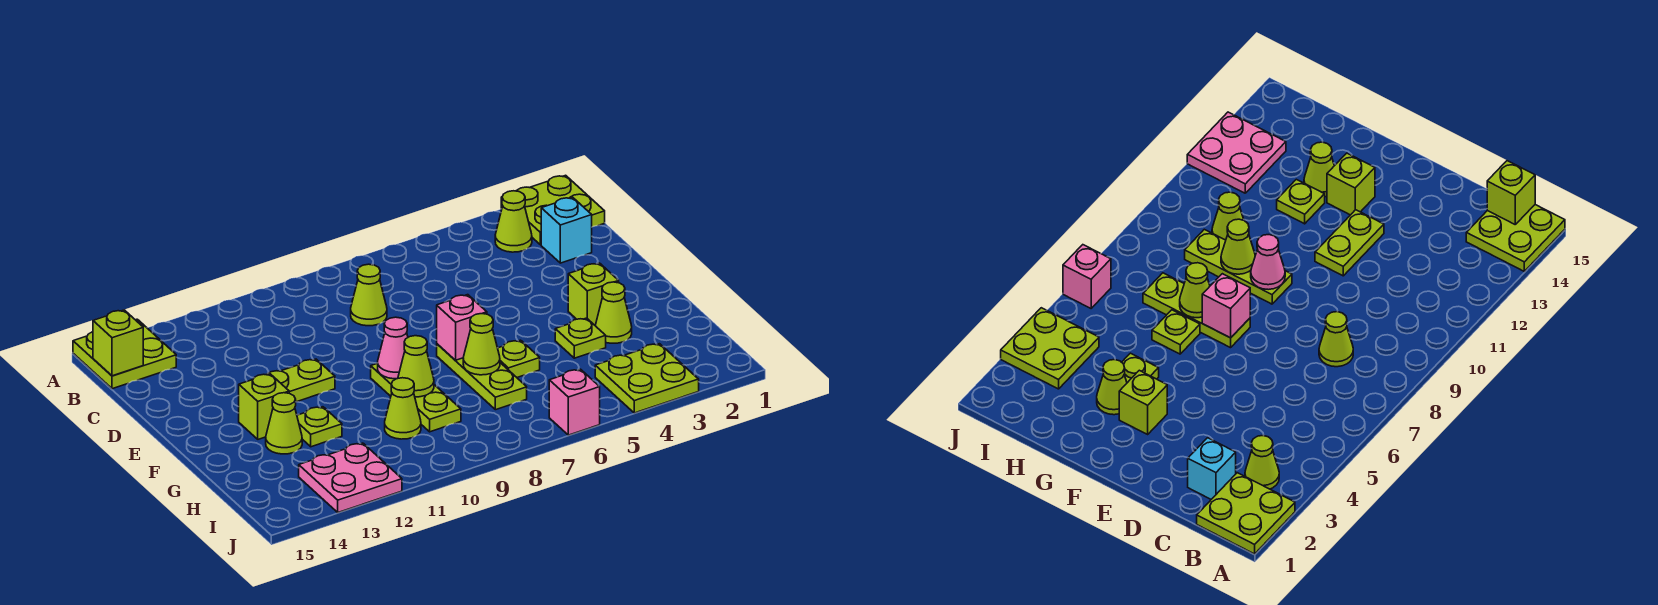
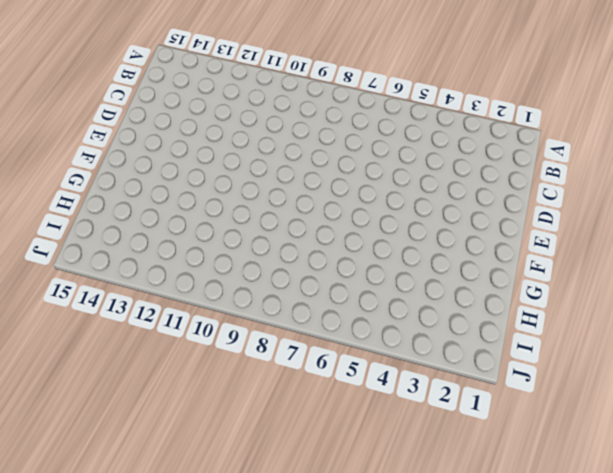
none -> lime 2x2 plate [501,175,605,245]
none -> lime 2x2 plate [73,319,176,389]
none -> lime 1x1 cone [495,191,532,252]

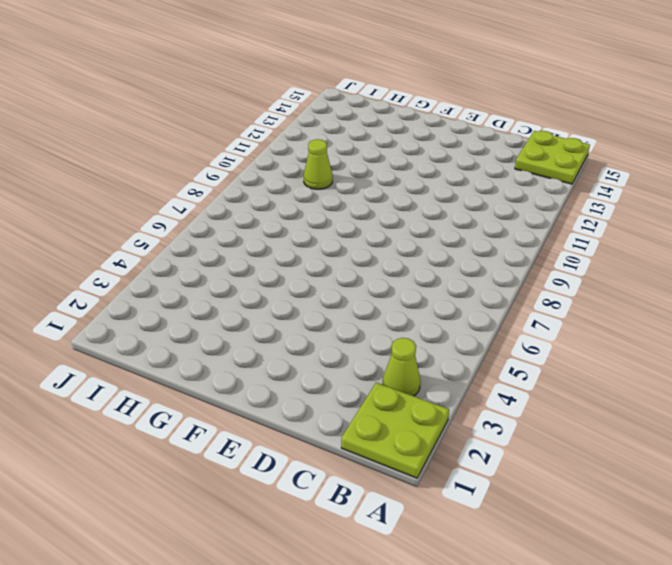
none -> cyan 1x1 brick [541,197,592,263]
none -> lime 1x1 cone [351,264,387,326]
none -> lime 1x2 plate [267,359,335,402]

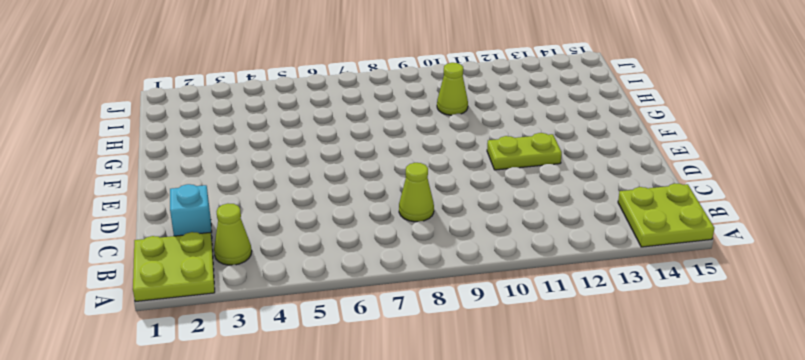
none -> lime 1x1 brick [568,263,619,325]
none -> lime 1x3 plate [437,344,527,410]
none -> lime 1x3 plate [371,363,461,432]

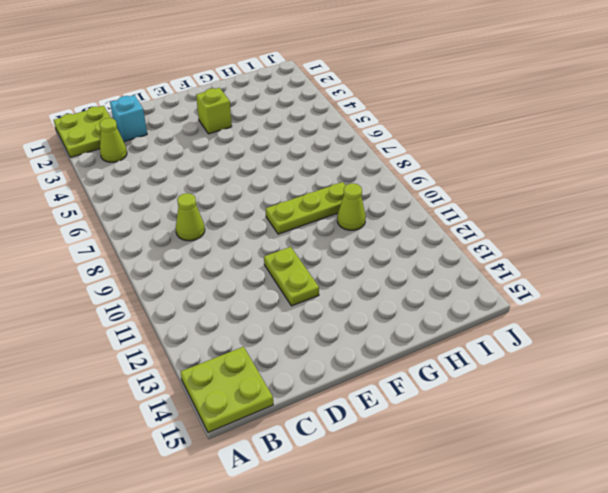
none -> lime 1x3 plate [437,344,527,410]
none -> lime 1x1 brick [239,374,289,439]
none -> lime 1x1 cone [595,282,632,343]

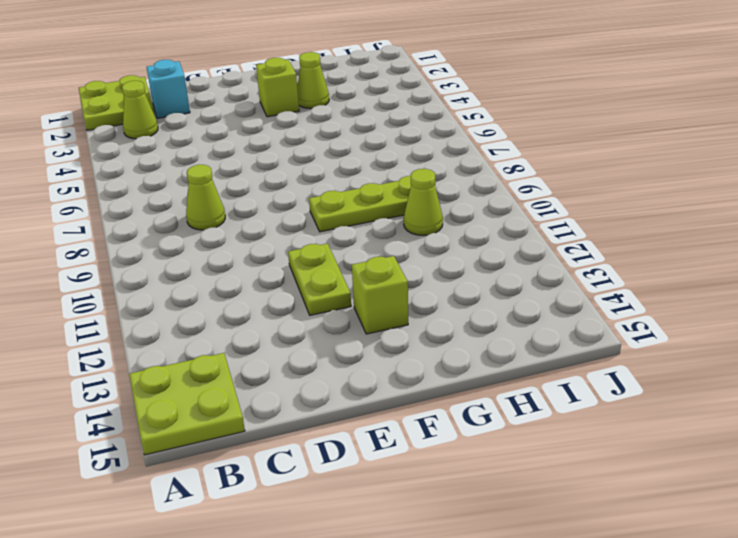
none -> lime 1x3 plate [437,344,527,410]
none -> lime 1x1 plate [555,318,606,358]
none -> lime 1x1 plate [498,340,540,377]

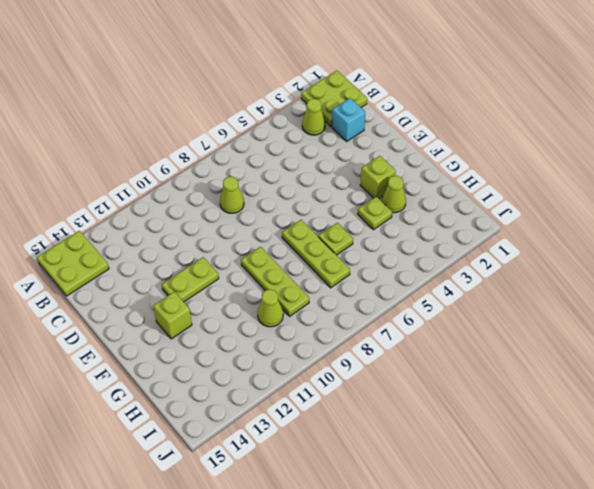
none -> lime 1x1 plate [297,407,342,447]
none -> lime 1x1 cone [266,393,302,454]
none -> lime 2x2 plate [595,344,699,413]

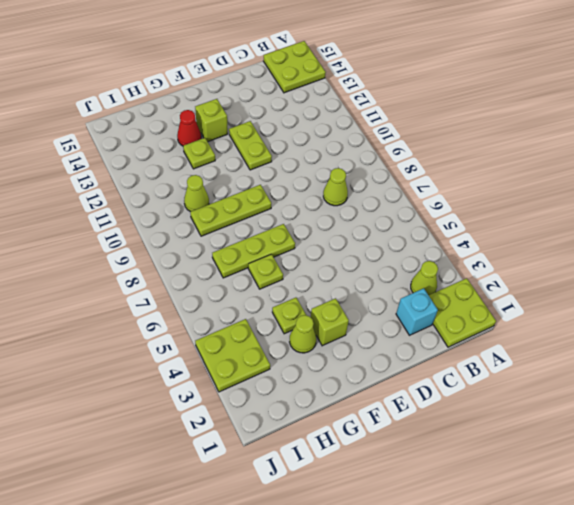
red 1x1 cone [177,110,201,146] -> lime 1x1 cone [266,393,302,454]
none -> pink 2x2 plate [299,443,402,512]
none -> pink 1x1 brick [549,369,600,435]
none -> lime 1x1 brick [93,310,143,376]

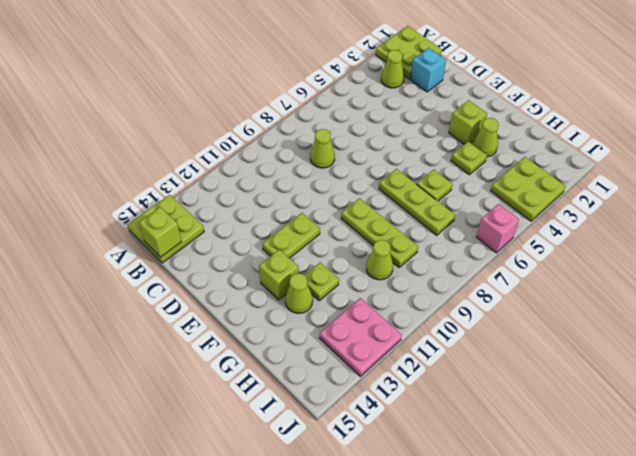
none -> pink 1x1 brick [437,295,487,360]
none -> pink 1x1 cone [378,317,408,379]
none -> lime 1x1 cone [463,314,500,375]

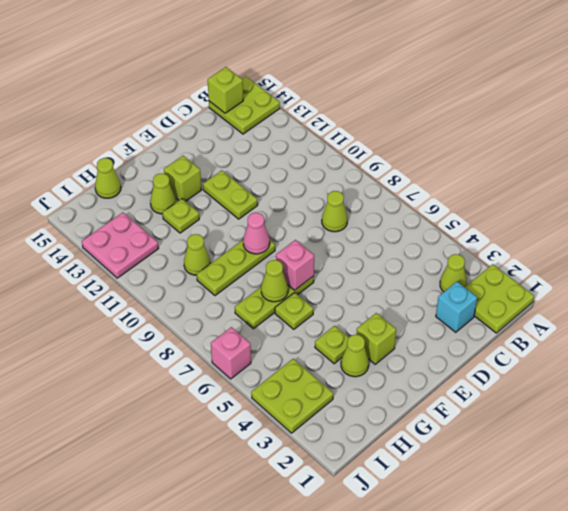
lime 1x1 cone [95,158,121,198] -> lime 1x1 cone moved to [398,336,434,397]

